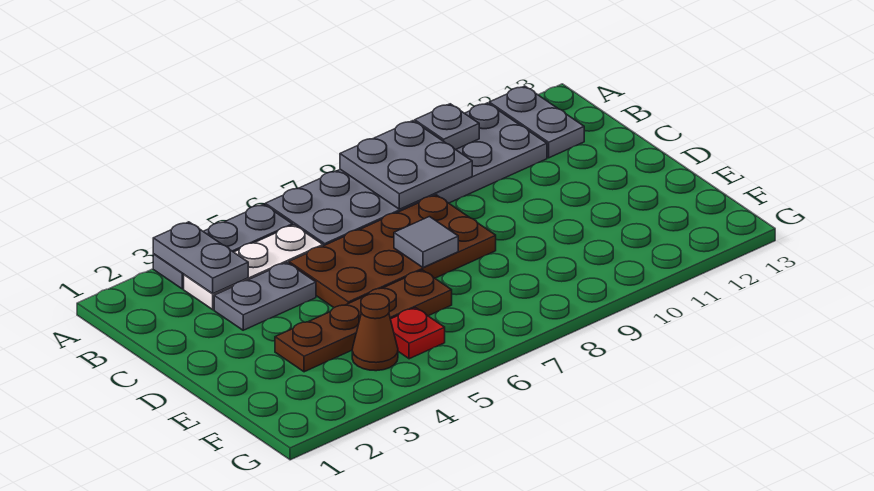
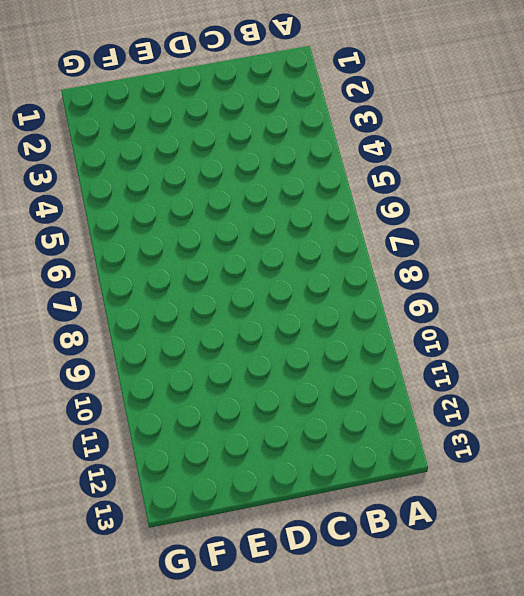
none -> grey 1x3 plate [153,204,293,289]
none -> grey 2x6 plate [265,103,547,246]
none -> grey 1x2 plate [489,86,584,158]

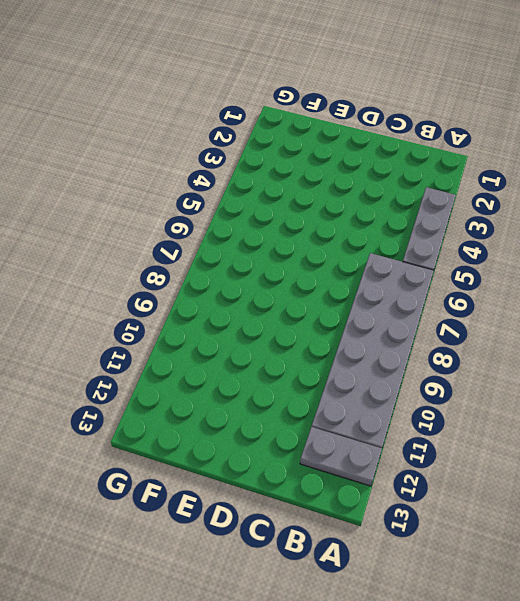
none -> white 1x3 plate [184,225,323,310]
none -> grey 1x2 plate [214,263,316,330]
none -> brown 2x4 plate [289,195,496,308]

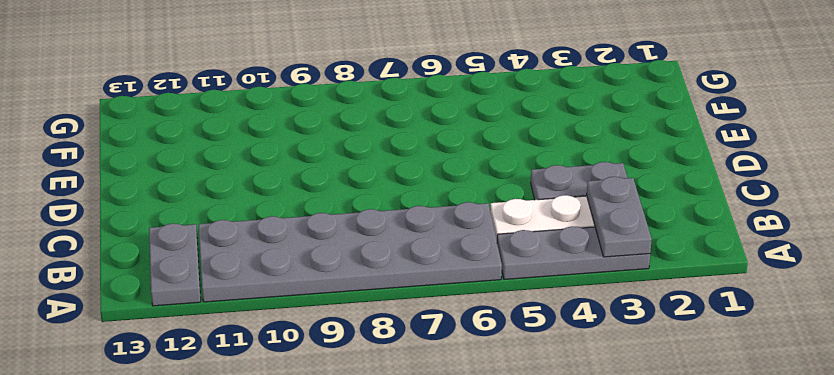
none -> brown 2x4 plate [289,195,496,308]
none -> brown 1x4 plate [275,270,452,372]
none -> brown 1x1 cone [352,294,398,371]

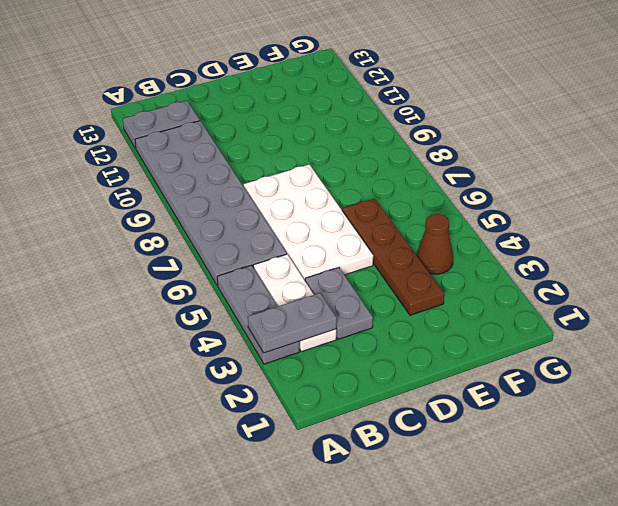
white 2x4 plate [244,165,373,280] -> brown 2x4 plate [289,195,496,308]
none -> red 1x1 plate [391,308,445,359]
none -> grey 2x2 plate [340,121,472,209]
none -> grey 1x1 plate [415,104,479,150]

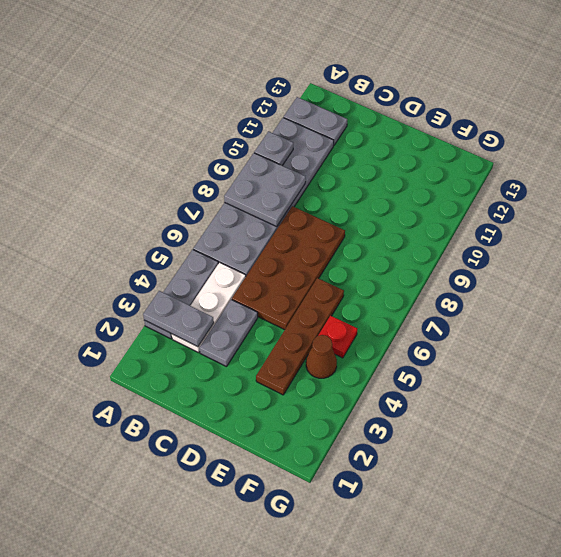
none -> grey 1x1 tile [394,217,458,267]

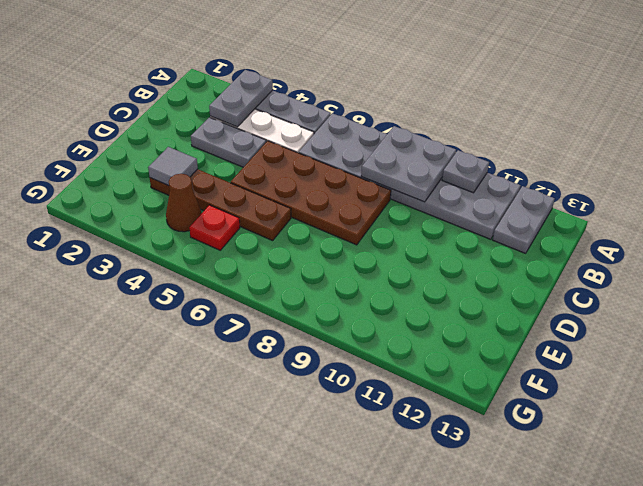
grey 1x1 tile [148,147,198,186] -> grey 1x1 tile moved to [394,217,458,267]

